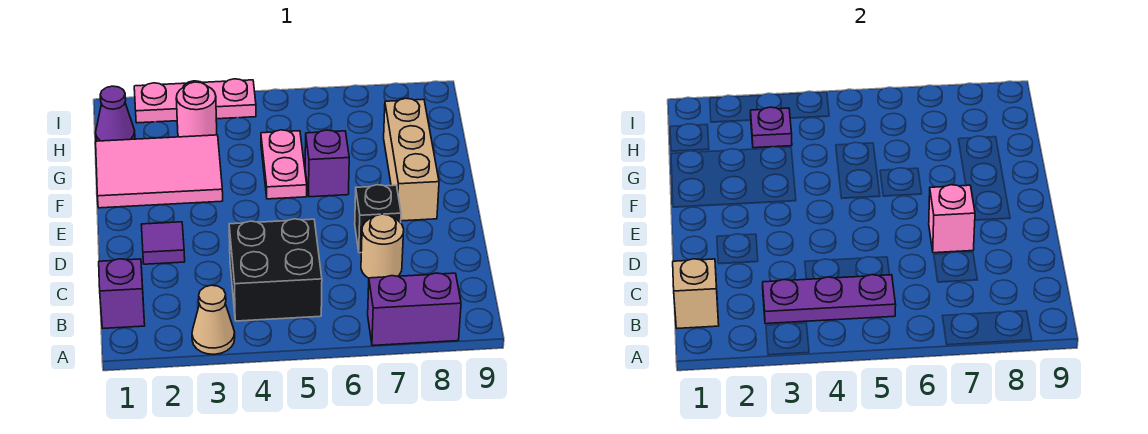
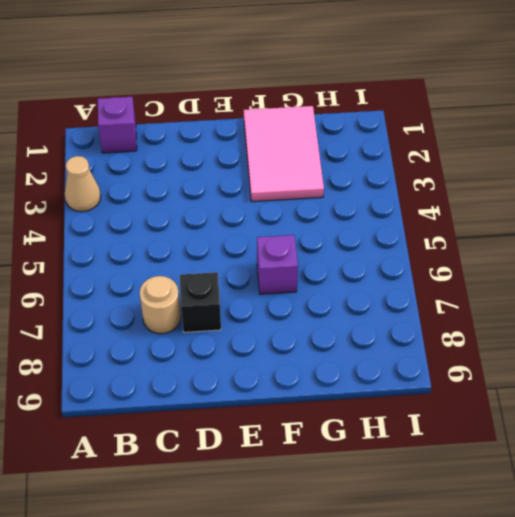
none -> purple 1x2 brick [368,273,461,346]
none -> black 2x2 brick [229,219,322,321]
none -> purple 1x1 tile [141,222,185,264]

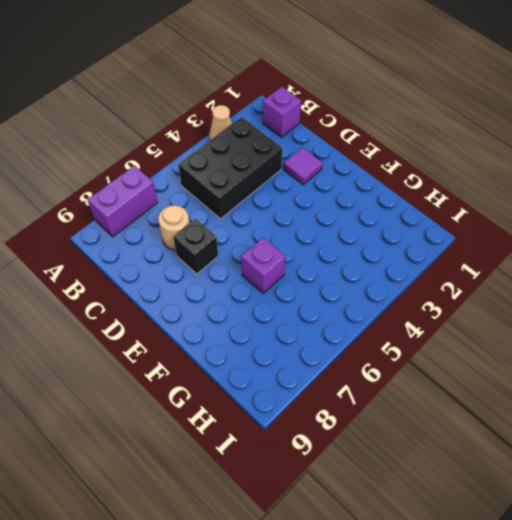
black 2x3 brick [178,117,282,219] -> black 2x2 brick [229,219,322,321]
none -> tan 1x3 brick [384,98,439,221]
none -> pink 2x3 tile [96,135,223,208]
none -> pink 1x2 plate [261,130,307,199]

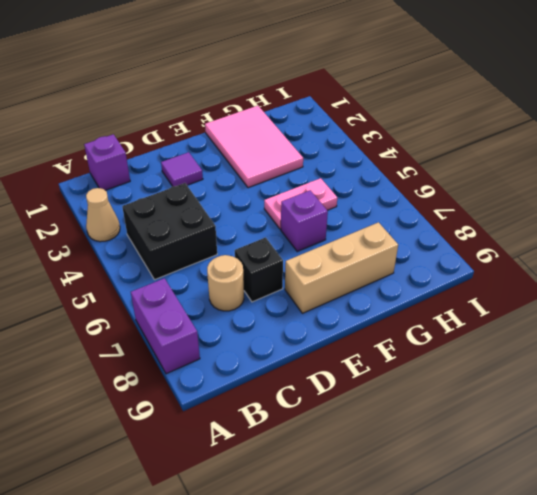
none -> purple 1x1 cone [96,86,135,141]
none -> pink 1x1 round brick [176,82,217,137]
none -> pink 1x3 plate [134,79,256,123]

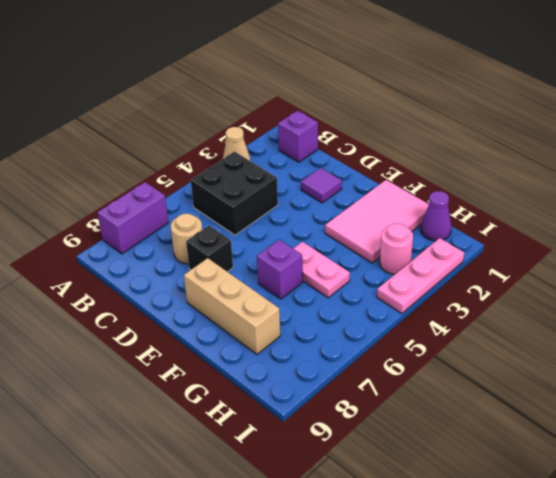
none -> tan 1x1 brick [673,259,719,328]
none -> purple 1x3 plate [763,275,896,324]
none -> pink 1x1 brick [929,185,975,253]

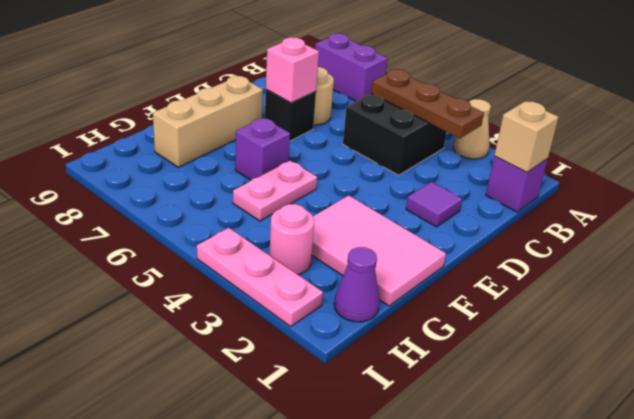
brown 1x3 plate [371,69,484,138] -> purple 1x3 plate [763,275,896,324]
none -> purple 1x1 plate [751,107,792,148]

